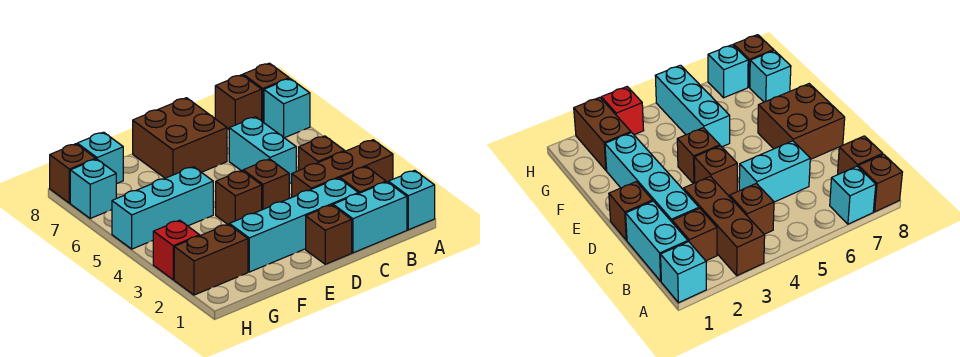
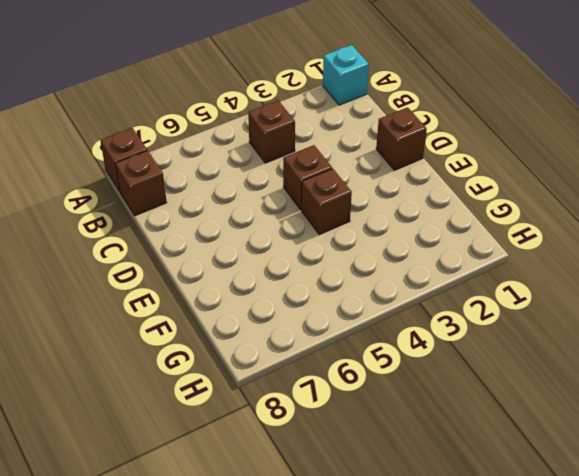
none -> brown 1x3 brick [292,140,393,197]
none -> cyan 1x1 brick [264,79,310,138]
none -> cyan 1x2 brick [333,182,407,253]

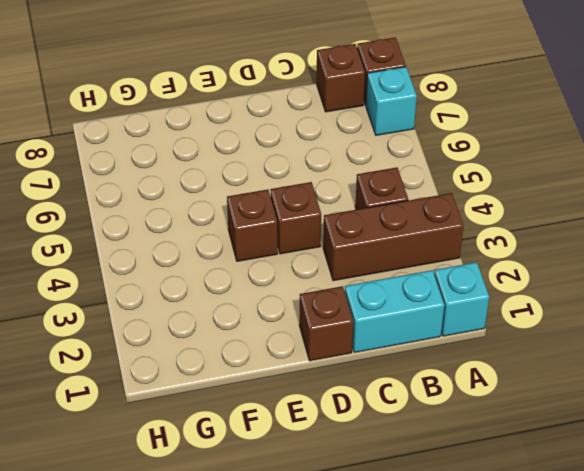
none -> brown 1x1 brick [340,167,386,194]
none -> cyan 1x4 brick [229,178,358,272]
none -> cyan 1x2 brick [229,117,296,184]

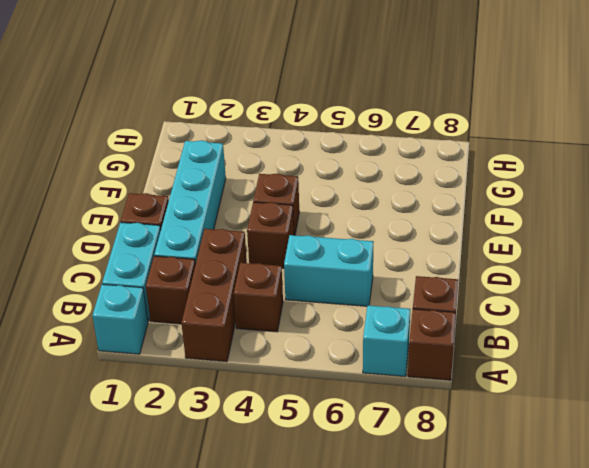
none -> brown 2x2 brick [133,98,227,178]
none -> cyan 1x3 brick [112,167,213,249]
none -> brown 1x2 brick [174,224,248,295]

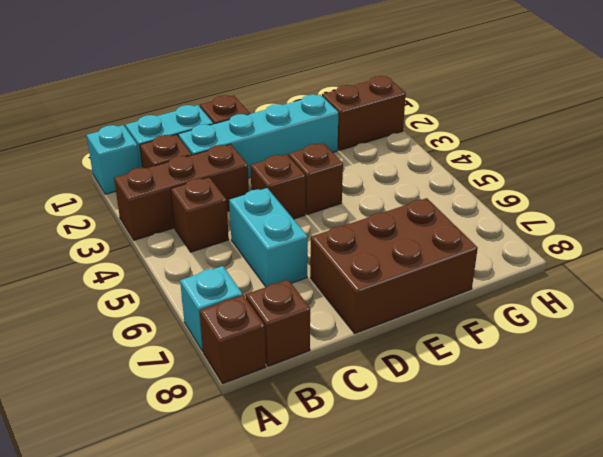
brown 2x3 brick [310,198,478,333] -> brown 2x2 brick [133,98,227,178]
none -> cyan 1x3 brick [112,167,213,249]
none -> cyan 1x1 brick [77,132,123,184]
none -> red 1x1 brick [153,220,200,280]

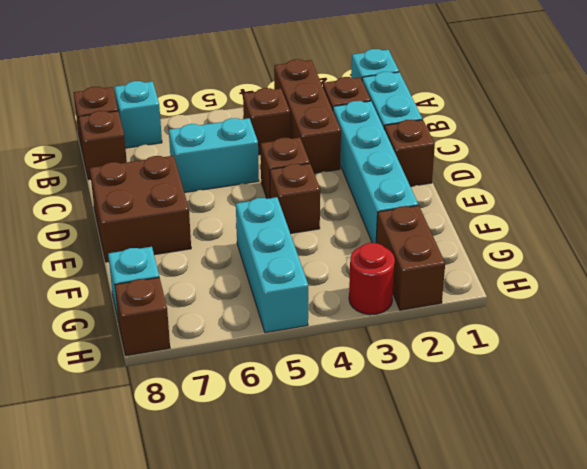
red 1x1 round brick [349,243,395,315] -> red 1x1 brick [153,220,200,280]
none -> cyan 1x1 brick [70,159,116,218]

